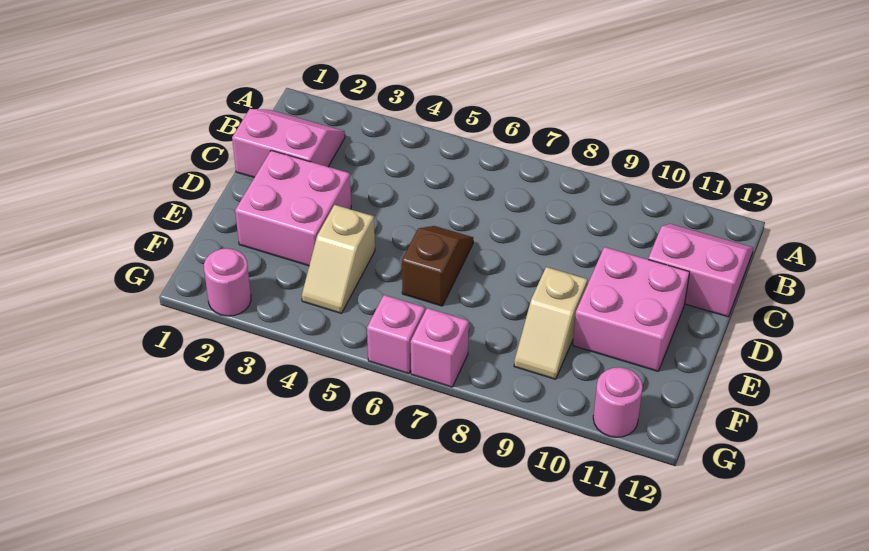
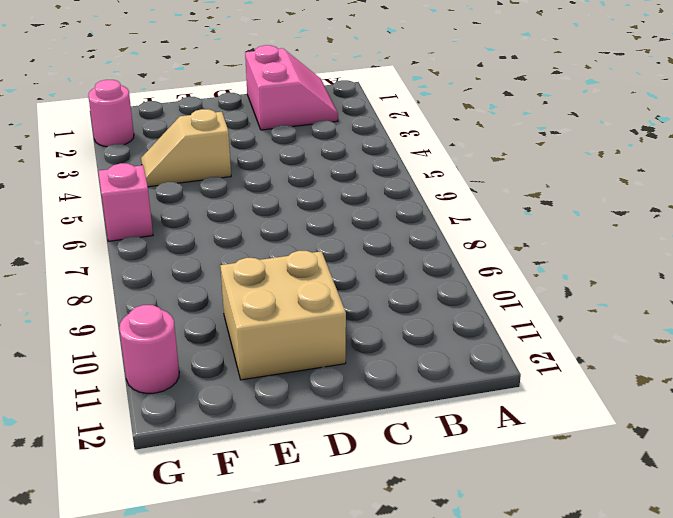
tan 2x2 brick [220,251,346,380] -> pink 2x2 brick [573,247,690,371]
none -> pink 2x2 slope [648,224,753,317]
none -> pink 2x2 brick [235,150,351,266]

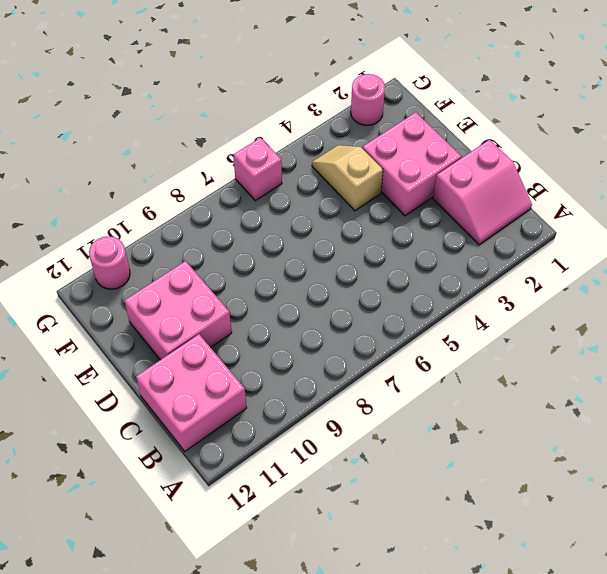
pink 2x2 brick [136,334,247,451] -> pink 2x2 slope [648,224,753,317]
none -> brown 1x2 slope [402,226,473,306]
none -> tan 1x2 slope [514,267,588,379]

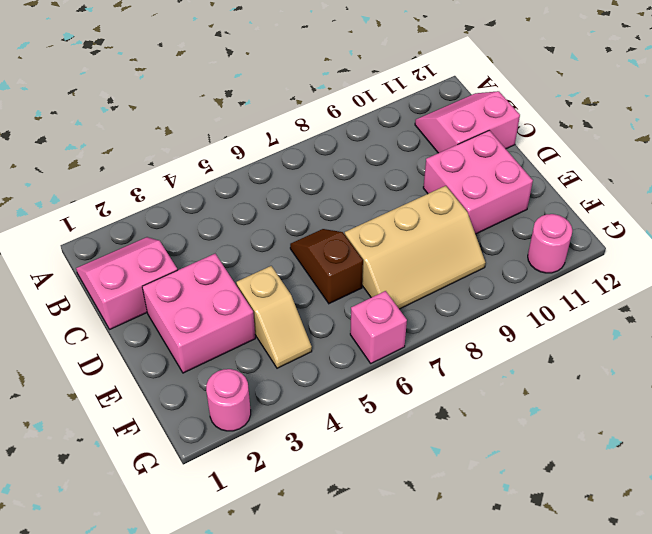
tan 2x3 slope [345,186,485,309] -> tan 1x2 slope [514,267,588,379]
none -> pink 1x1 brick [411,308,469,387]

